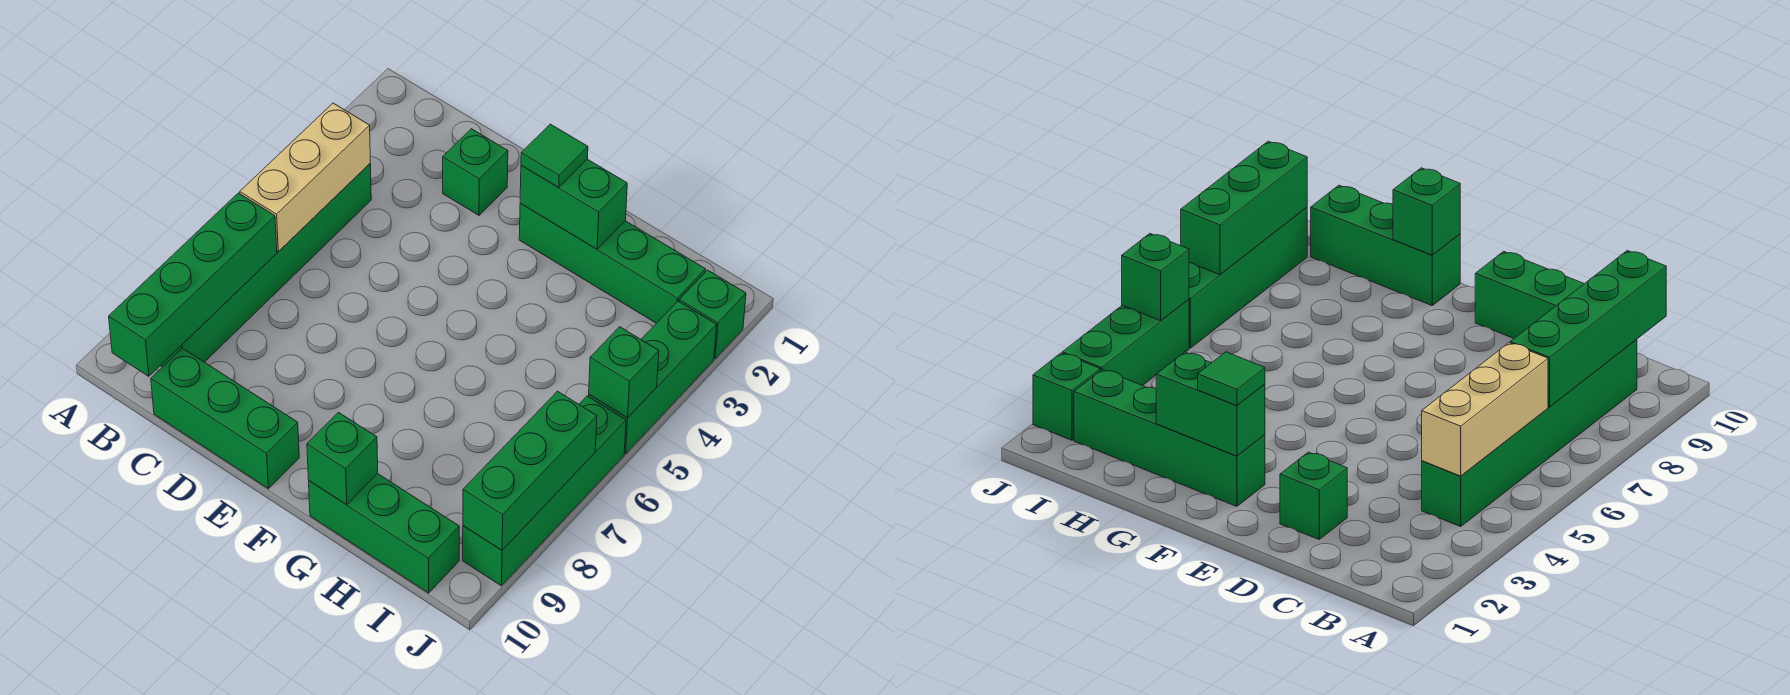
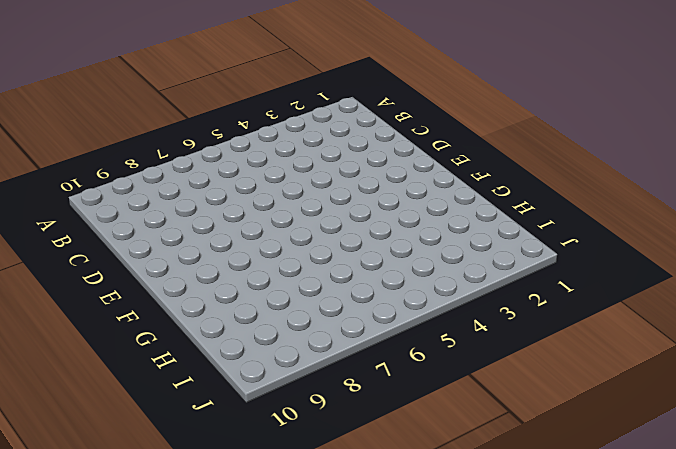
none -> green 1x6 brick [161,164,371,367]
none -> green 1x3 brick [151,348,299,489]
none -> green 1x1 brick [443,129,508,215]

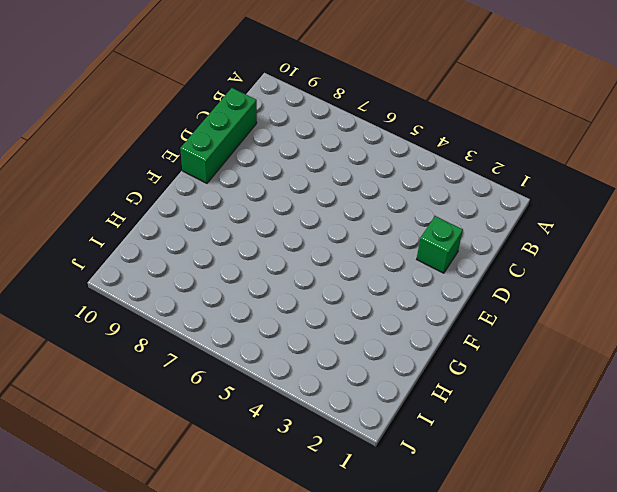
none -> green 1x6 brick [161,164,371,367]
none -> green 1x4 brick [519,204,706,323]
none -> green 1x3 brick [309,474,459,593]

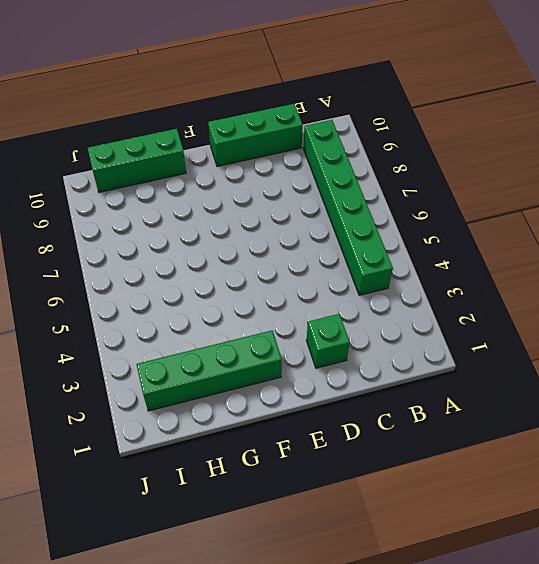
none -> green 1x1 brick [679,270,746,359]
none -> green 1x3 brick [589,301,717,454]
none -> green 1x4 brick [463,396,626,586]

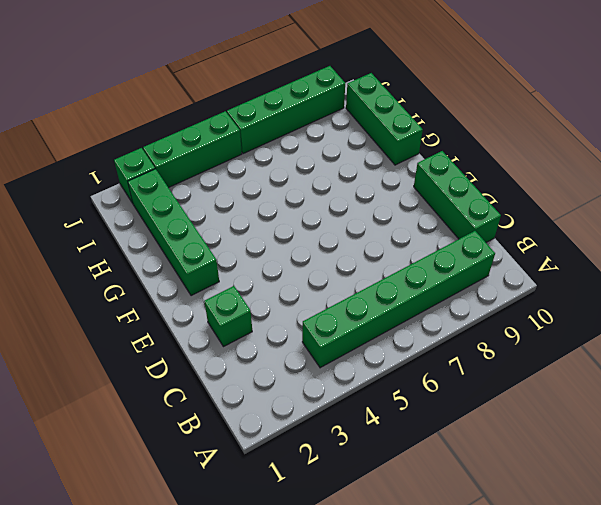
none -> tan 1x3 brick [240,103,370,252]
none -> green 1x4 brick [109,193,277,376]
none -> green 1x2 brick [520,159,627,249]

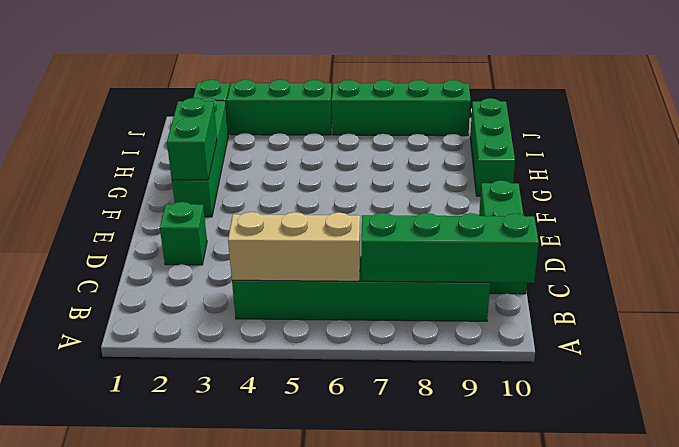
none -> green 1x1 brick [307,412,378,505]
none -> green 1x1 brick [589,327,659,418]
none -> green 1x3 brick [463,391,597,550]

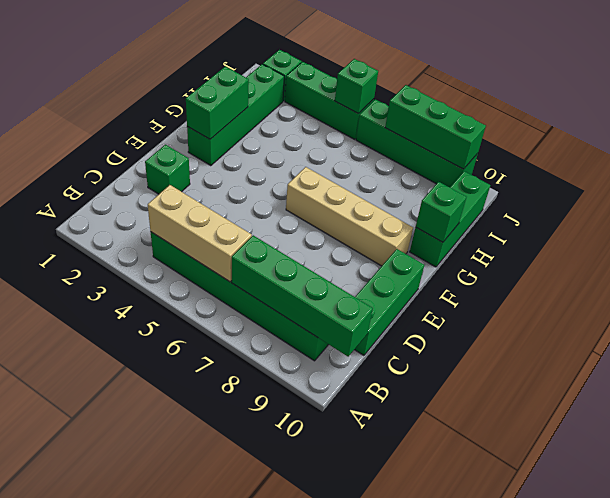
tan 1x4 brick [286,167,413,266] -> none
none -> green 1x1 tile [521,124,588,188]

